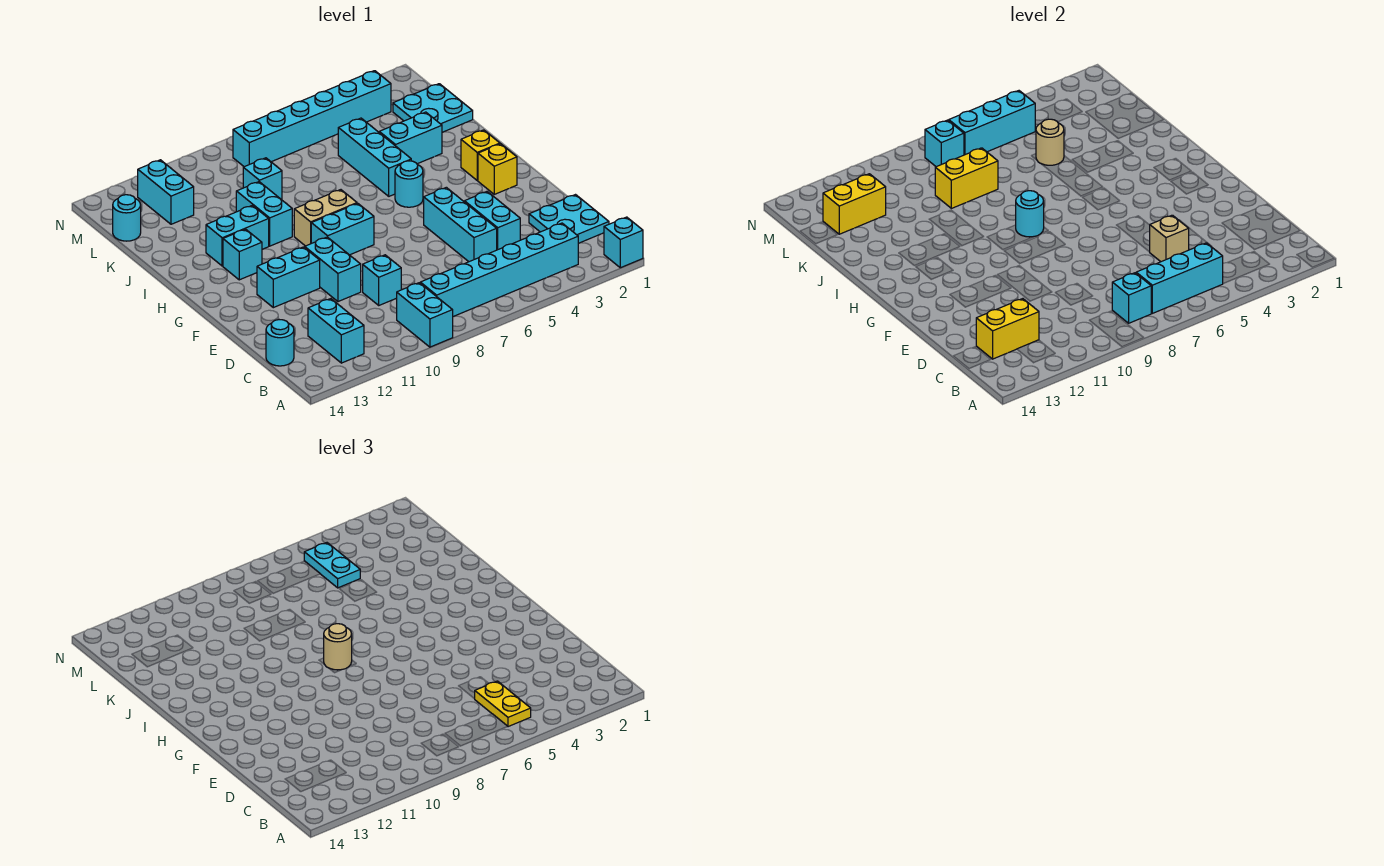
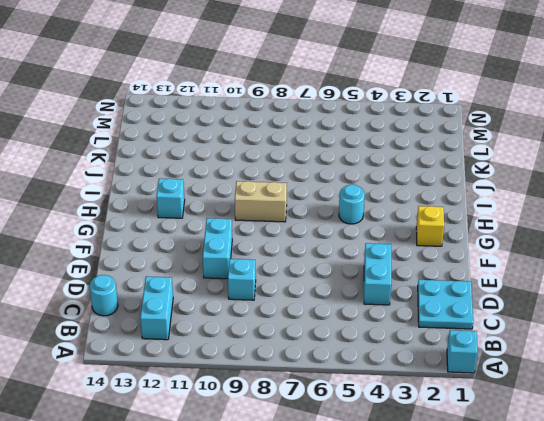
none -> cyan 1x2 brick [397,283,453,347]
none -> cyan 1x6 brick [420,223,578,317]
none -> cyan 1x3 brick [424,187,497,262]
none -> cyan 1x2 brick [257,247,320,308]

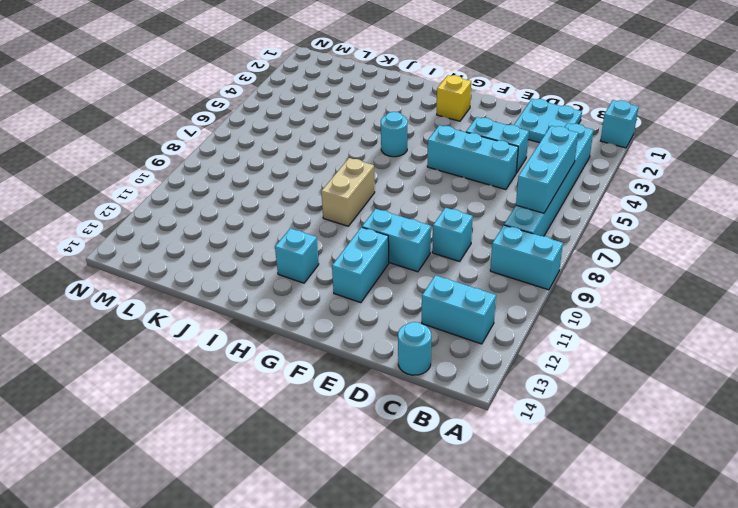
none -> cyan 1x2 brick [311,203,374,255]
none -> yellow 1x1 brick [461,130,500,181]
none -> cyan 1x3 brick [338,118,411,196]
none -> cyan 1x2 brick [236,182,292,246]

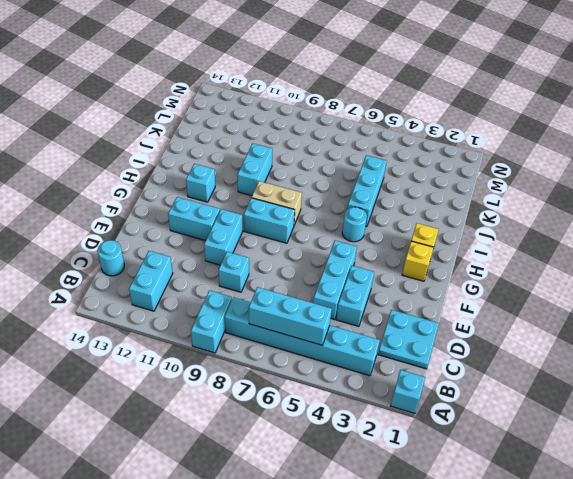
none -> cyan 1x2 brick [206,205,269,266]
none -> cyan 1x2 brick [379,112,442,164]
none -> cyan 2x2 plate [393,84,473,132]
none -> cyan 1x1 brick [243,158,282,199]

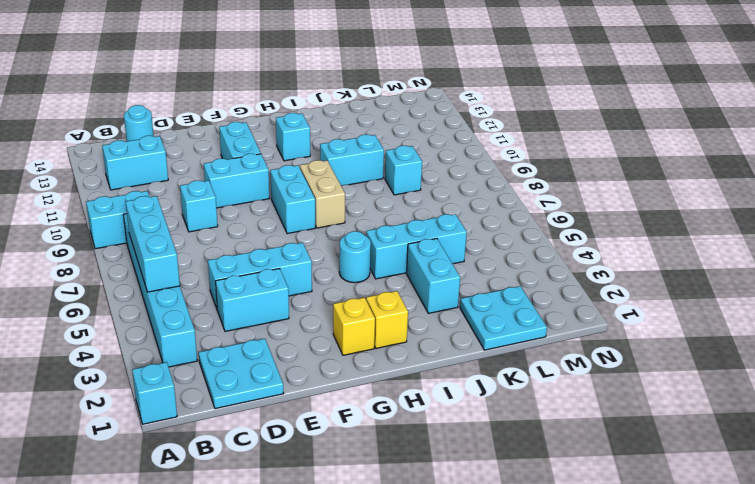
none -> cyan 1x2 brick [206,205,269,266]
none -> cyan 1x2 brick [138,160,194,224]
none -> cyan 1x1 round brick [113,195,141,241]
none -> cyan 1x6 brick [233,71,391,167]

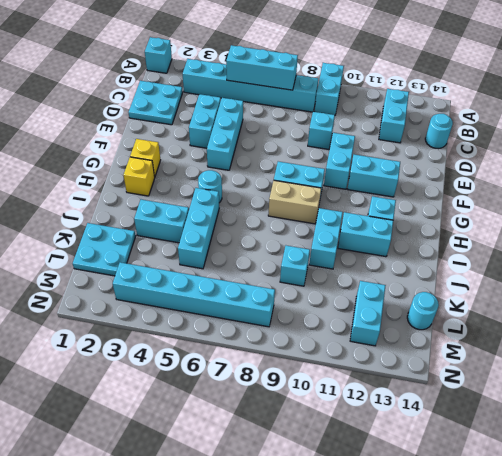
none -> cyan 1x1 brick [1112,273,1152,323]
none -> yellow 1x2 brick [976,299,1039,359]
none -> tan 1x1 brick [1150,215,1189,262]
none -> cyan 1x1 round brick [1016,191,1044,237]

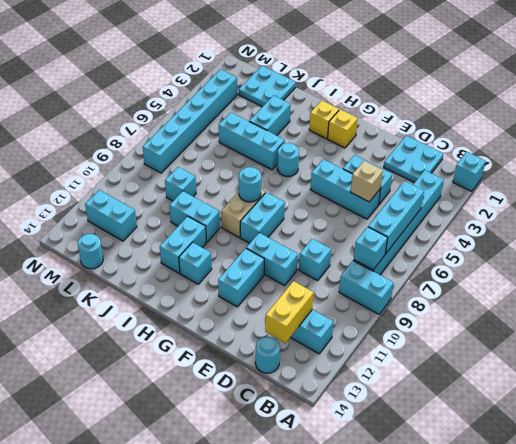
none -> tan 1x1 round brick [1036,119,1064,165]
none -> yellow 1x2 brick [935,148,998,208]
none -> yellow 1x2 brick [823,174,886,234]
none -> cyan 1x3 brick [949,91,1035,155]

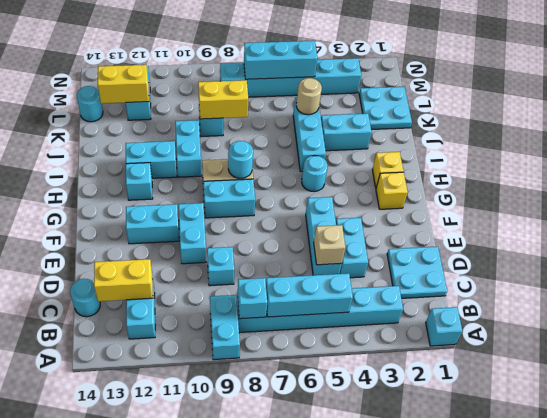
none -> cyan 1x1 brick [925,120,964,167]
none -> yellow 1x2 plate [475,681,531,727]
none -> tan 1x1 round brick [324,624,352,670]
none -> cyan 1x2 plate [304,543,360,588]

